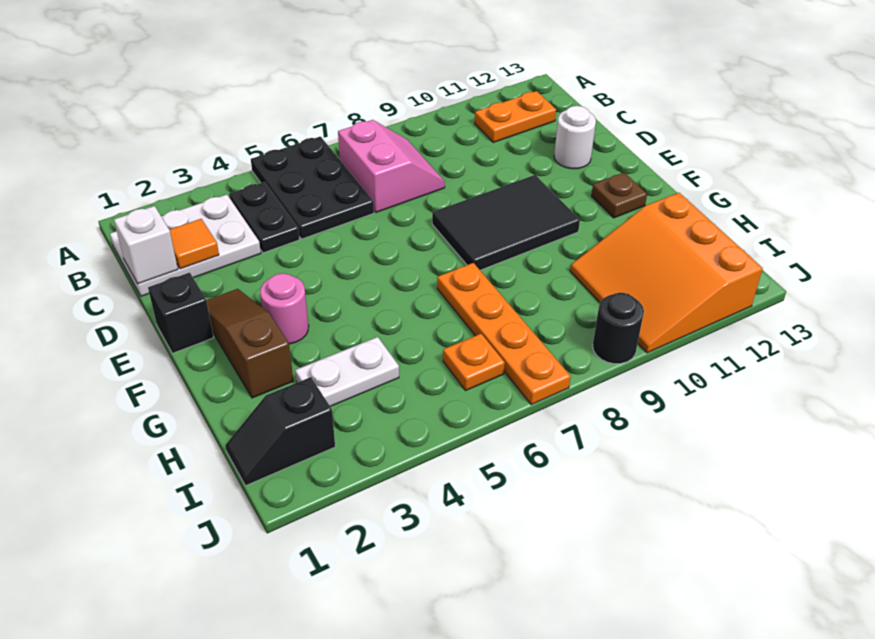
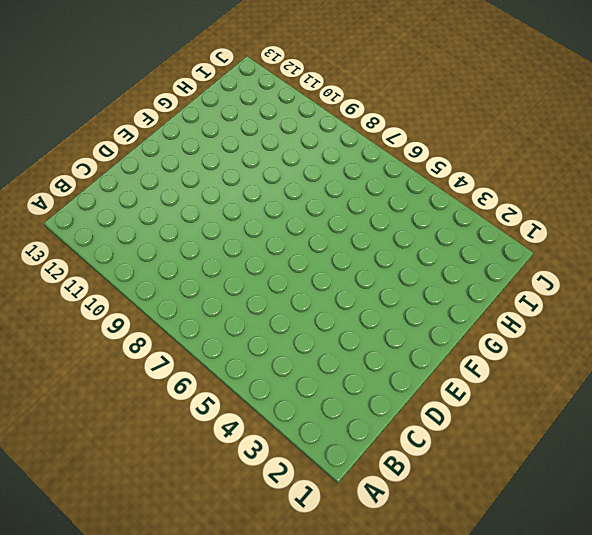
none -> black 2x3 plate [251,136,374,239]
none -> white 2x3 plate [110,195,261,296]
none -> black 1x2 plate [229,182,300,253]

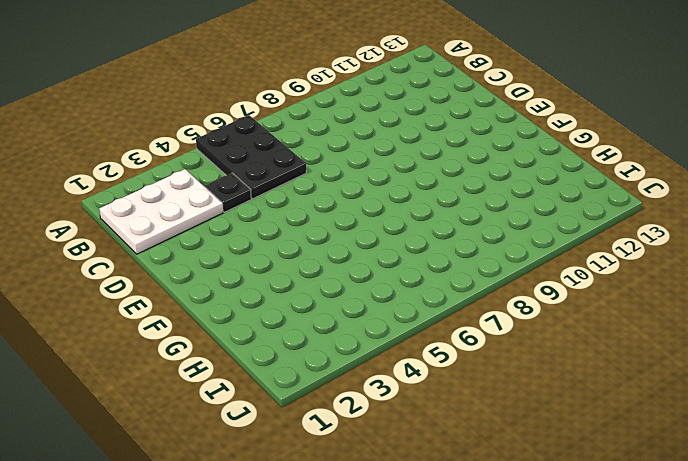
black 1x1 plate [205,173,251,212] -> black 1x2 plate [229,182,300,253]
none -> pink 2x2 slope [338,120,445,212]
none -> orange 1x2 plate [475,91,556,142]
none -> white 1x1 round brick [554,106,596,169]

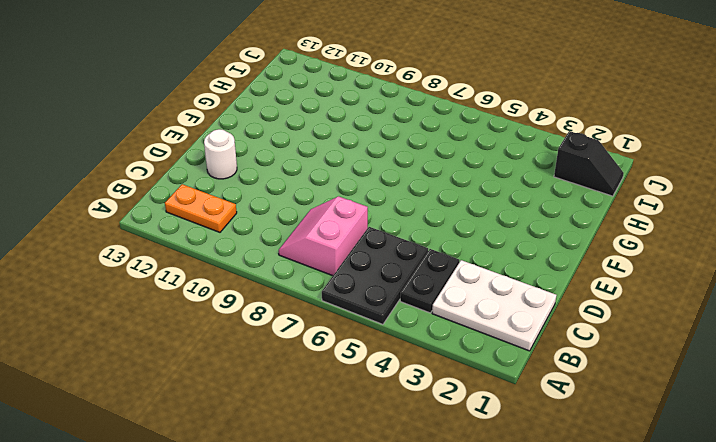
none -> black 1x1 brick [148,273,214,353]
none -> brown 1x3 slope [206,289,293,398]
none -> black 2x3 tile [432,175,580,270]

